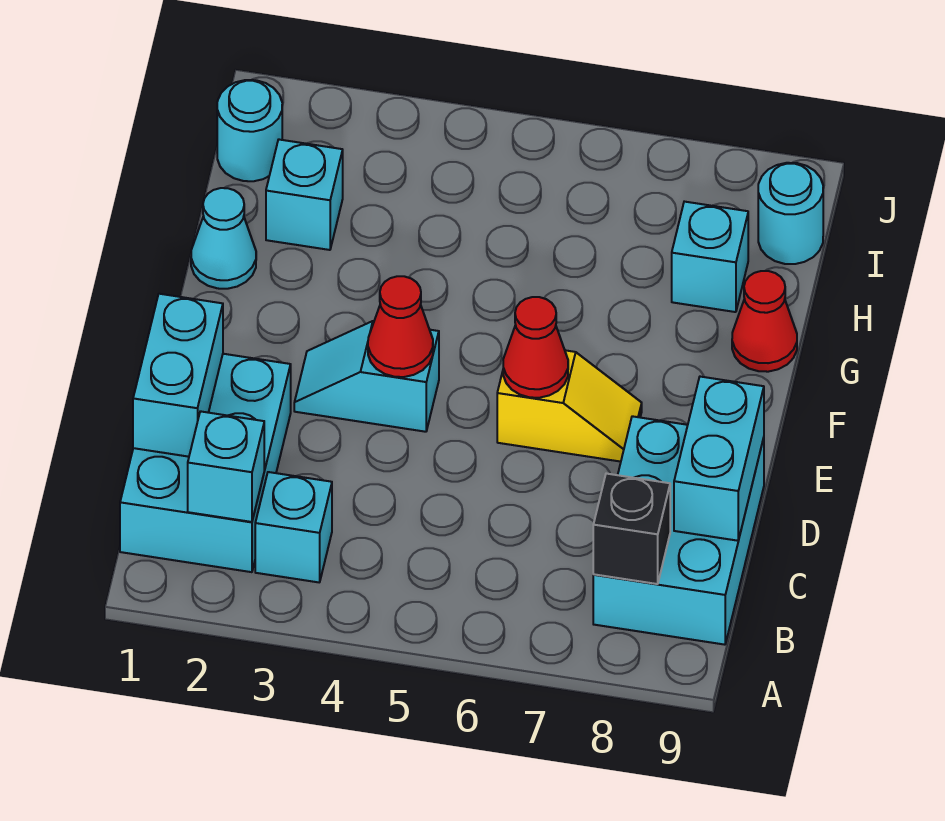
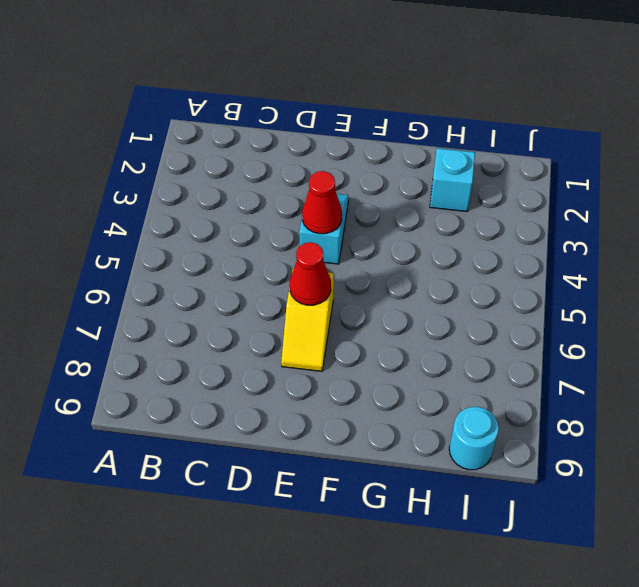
none -> cyan 2x3 brick [120,354,291,572]
none -> cyan 1x1 brick [255,472,332,582]
none -> cyan 2x3 brick [593,416,764,645]

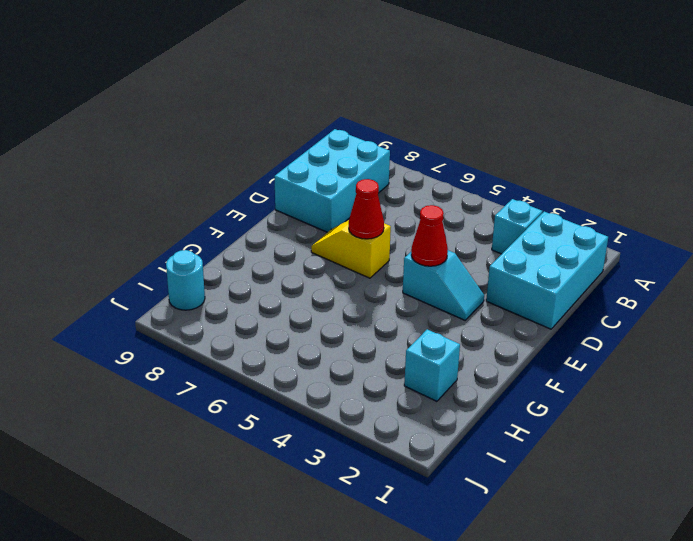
none -> cyan 1x1 cone [191,188,256,289]
none -> red 1x1 cone [732,271,797,372]
none -> cyan 1x1 brick [672,202,748,312]

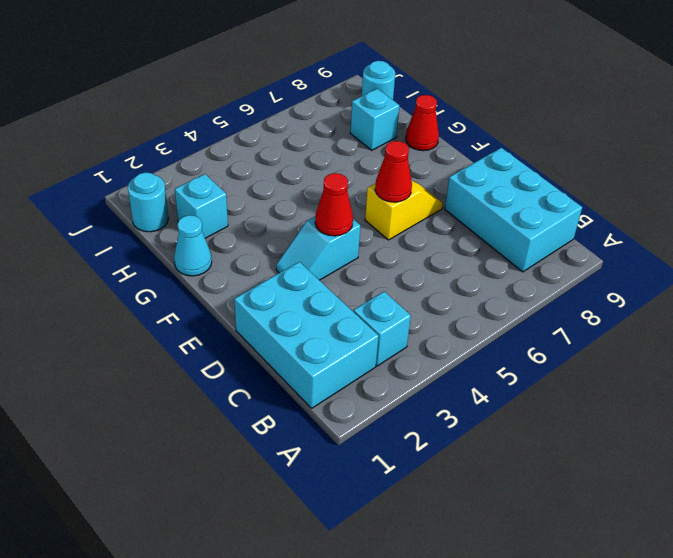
none -> cyan 1x1 brick [188,411,264,522]
none -> black 1x1 brick [593,474,670,584]
none -> cyan 1x2 brick [133,294,223,457]

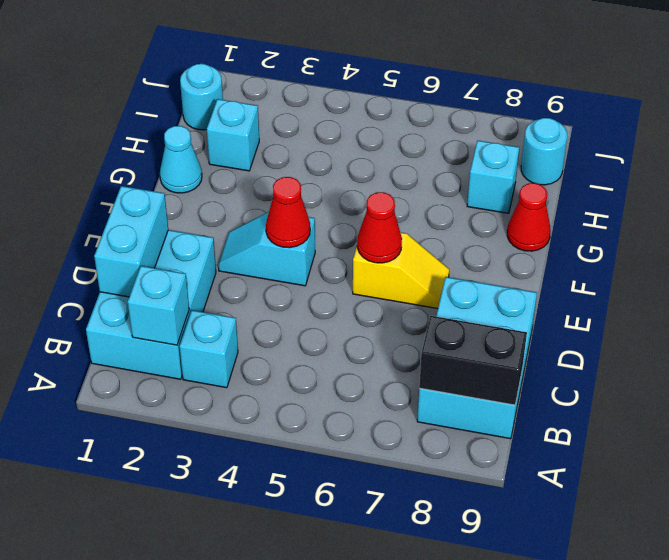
black 1x2 brick [419,316,527,405] -> black 1x1 brick [593,474,670,584]
none -> cyan 1x2 brick [674,377,764,541]

